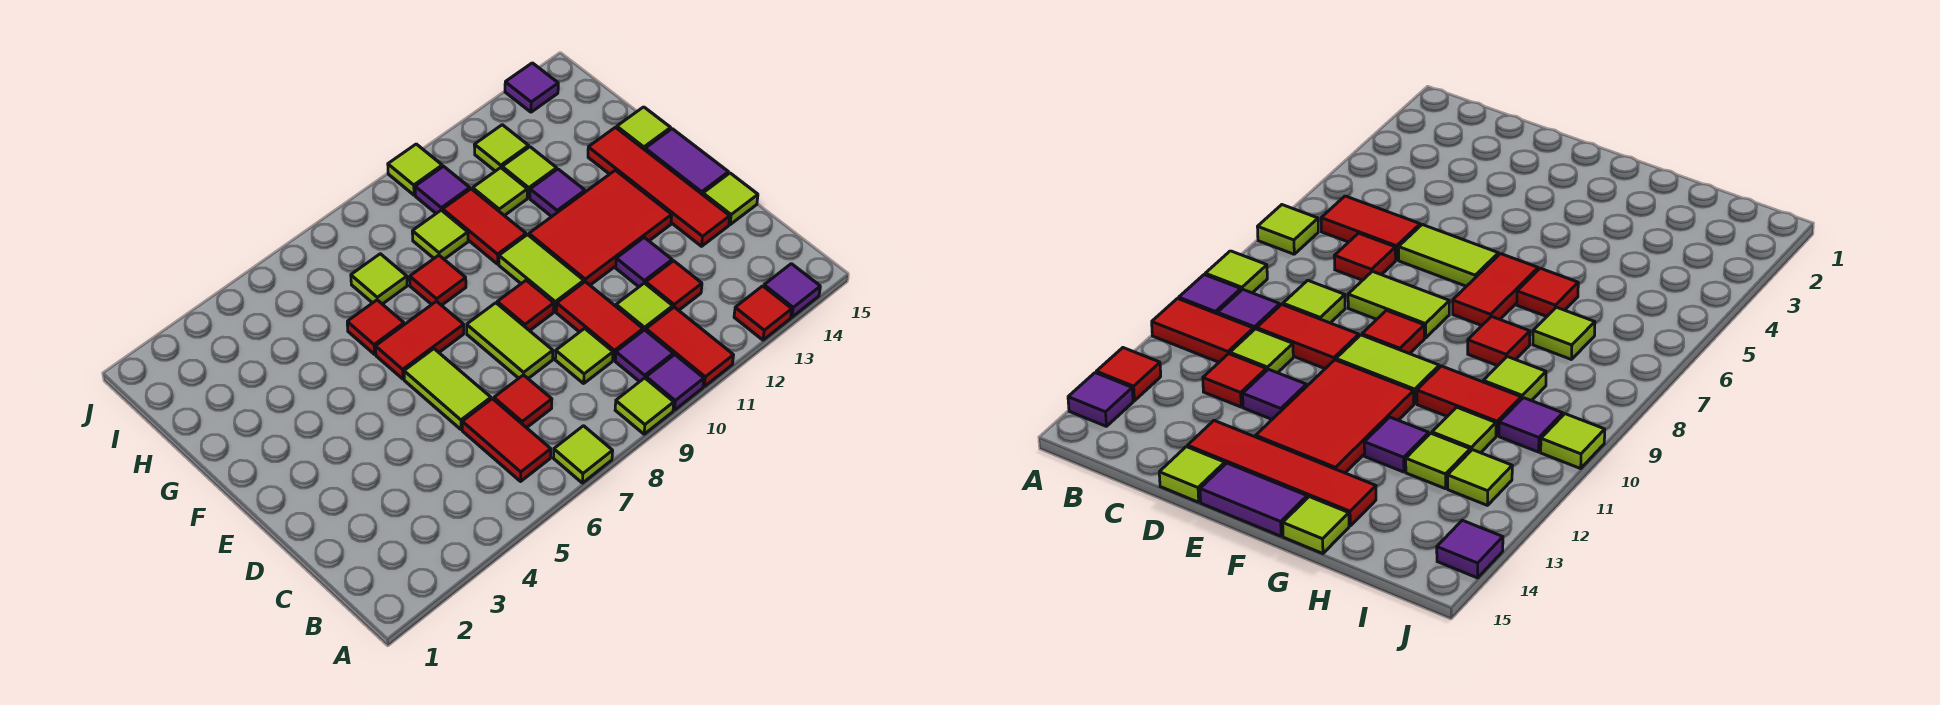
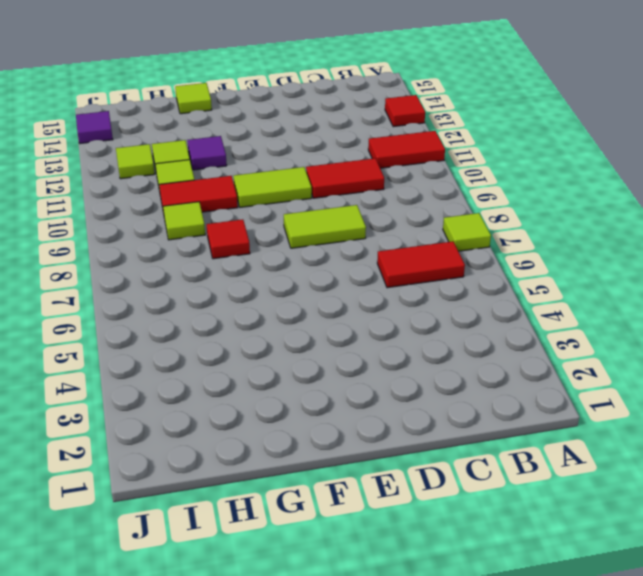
none -> lime 1x1 tile [615,378,674,434]
none -> purple 1x1 tile [646,355,704,410]
none -> purple 1x1 tile [764,264,820,317]
none -> purple 1x1 tile [615,330,673,382]

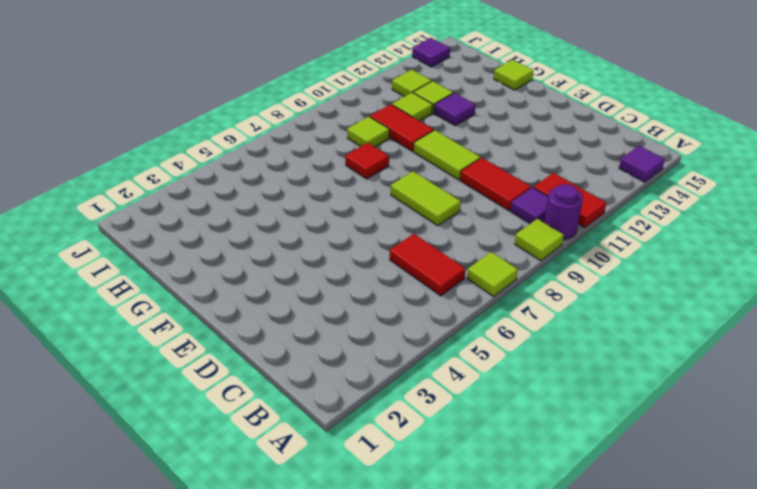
purple 1x1 round brick [544,184,583,239] -> purple 1x1 tile [646,355,704,410]
none -> red 1x1 tile [734,286,792,340]
none -> red 1x1 tile [494,375,552,428]
none -> lime 1x1 tile [555,328,613,383]
none -> lime 1x1 tile [616,283,673,331]

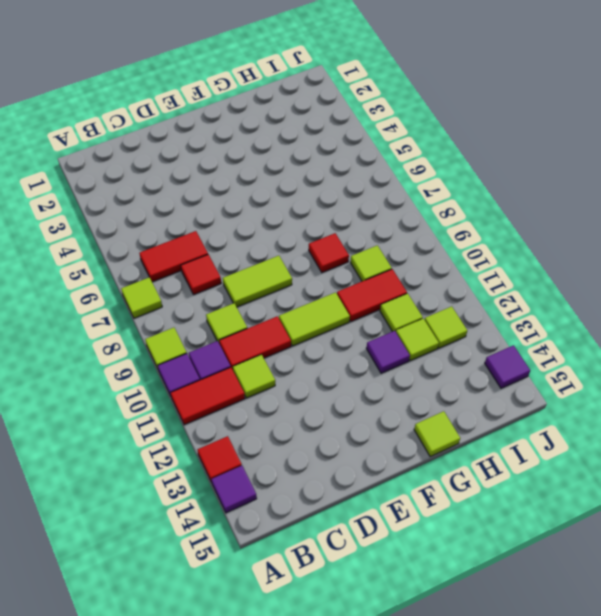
none -> red 1x1 tile [646,261,702,310]
none -> lime 1x2 tile [404,349,491,430]
none -> purple 1x1 tile [616,237,672,287]
none -> red 1x4 tile [588,127,730,246]

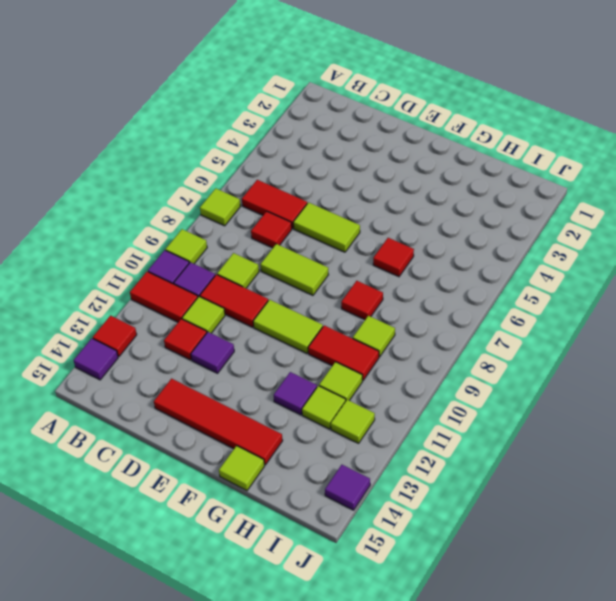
none -> lime 1x1 tile [703,173,758,225]
none -> red 1x1 tile [497,280,554,331]
none -> red 2x3 tile [529,170,672,285]
none -> purple 1x2 tile [645,129,729,195]

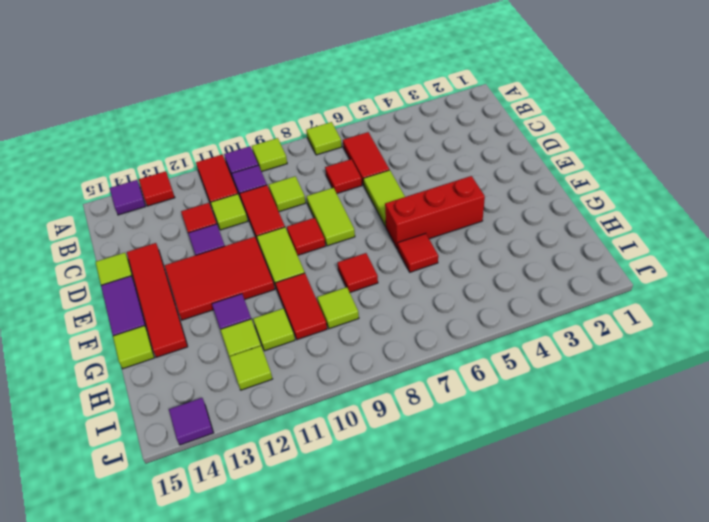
red 1x3 brick [385,176,485,249] -> red 1x2 tile [375,301,464,379]
none -> lime 1x1 tile [351,254,407,304]
none -> purple 1x1 tile [415,166,470,213]
none -> lime 1x1 tile [388,144,442,195]

